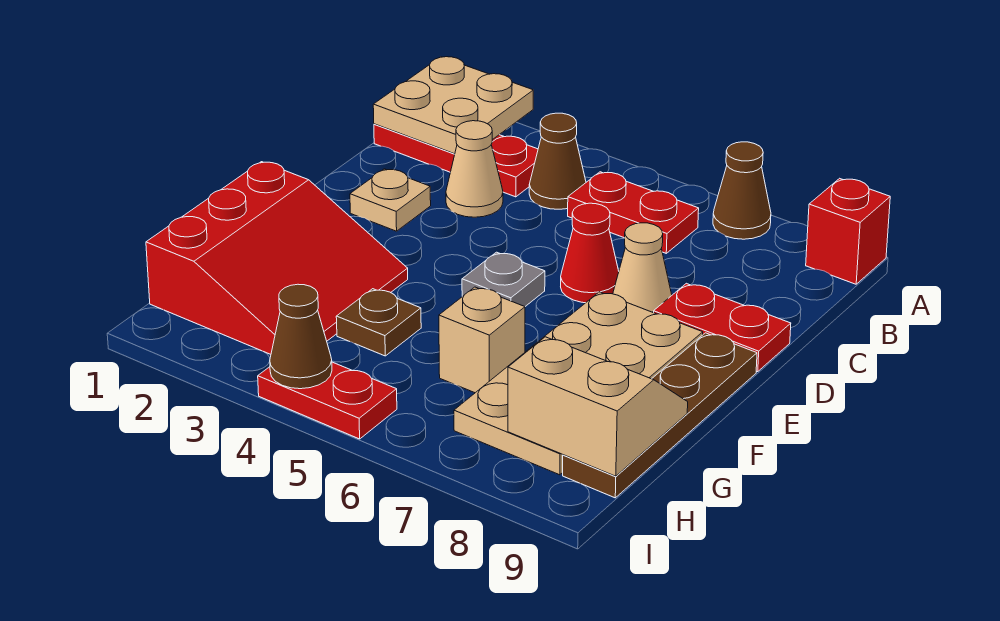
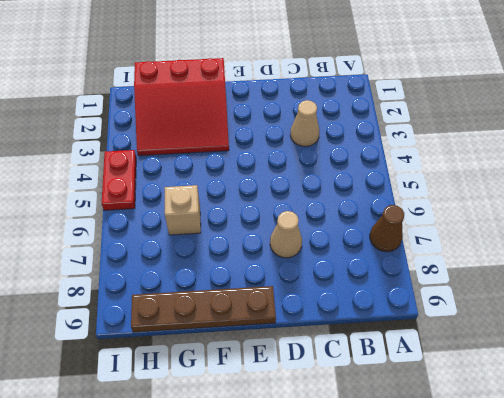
none -> red 1x1 brick [806,178,890,284]
none -> red 1x3 plate [374,124,538,197]
none -> brown 1x1 cone [529,113,586,209]

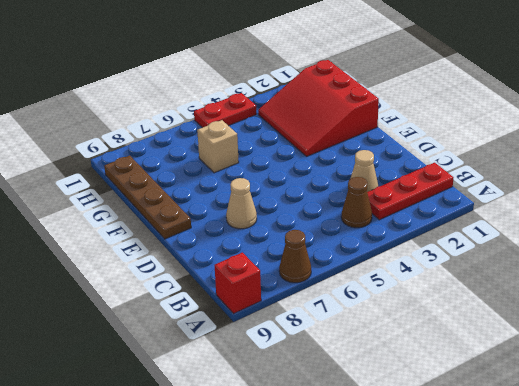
none -> red 1x2 plate [568,172,699,253]
none -> tan 1x1 plate [350,169,431,231]
none -> red 1x1 cone [561,203,619,303]

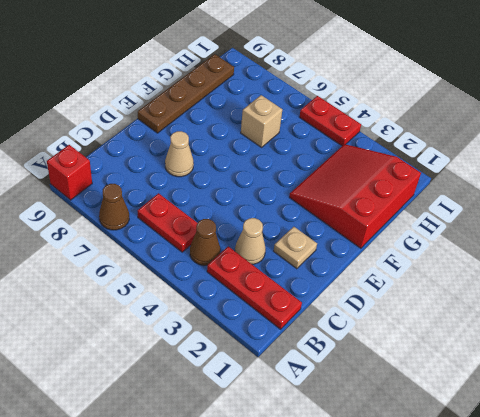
none -> red 1x1 cone [561,203,619,303]
none -> red 1x2 plate [654,283,791,372]
none -> grey 1x1 plate [462,252,545,306]

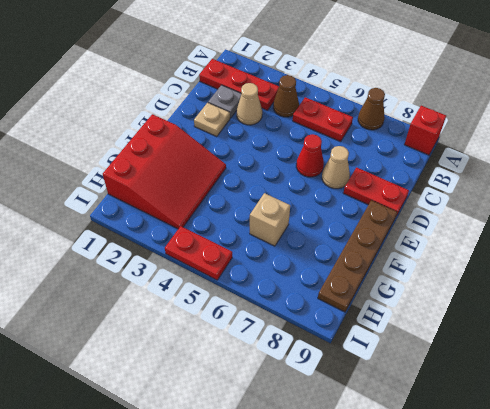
grey 1x1 plate [208,85,241,118] -> grey 1x1 plate moved to [462,252,545,306]
none -> tan 2x4 plate [454,292,703,475]
none -> brown 1x1 plate [336,289,421,356]
none -> tan 2x2 plate [373,57,533,154]

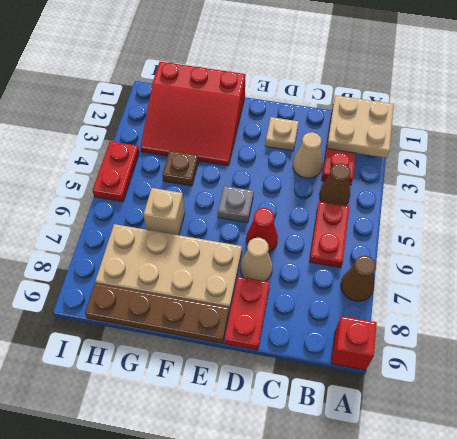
none -> tan 2x2 slope [508,337,688,476]
none -> brown 1x1 cone [270,284,332,389]

